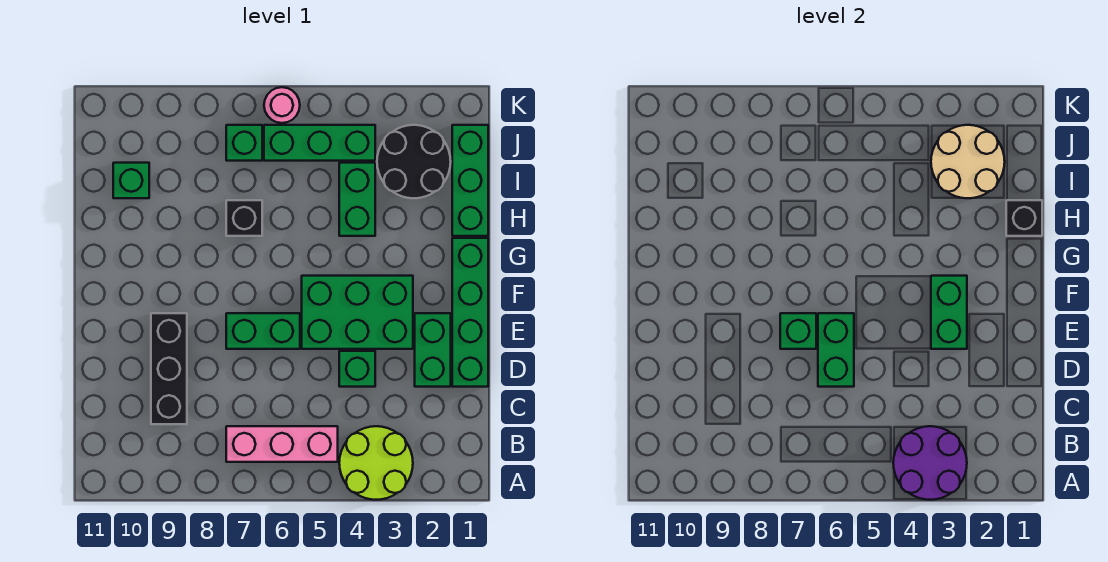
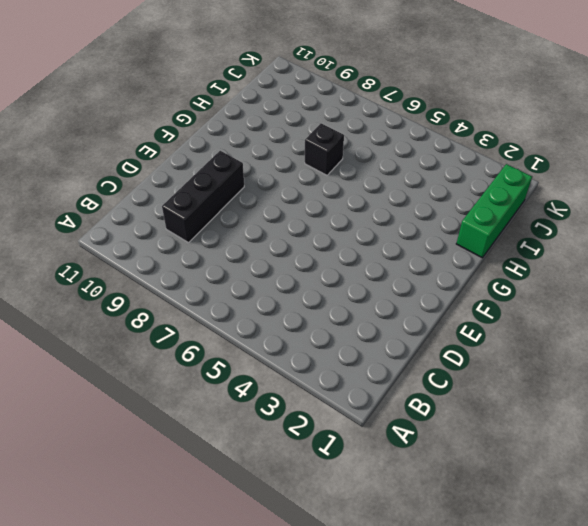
none -> lime 2x2 round brick [339,426,413,500]
none -> pink 1x3 brick [226,426,338,462]
none -> green 1x4 brick [452,238,488,387]

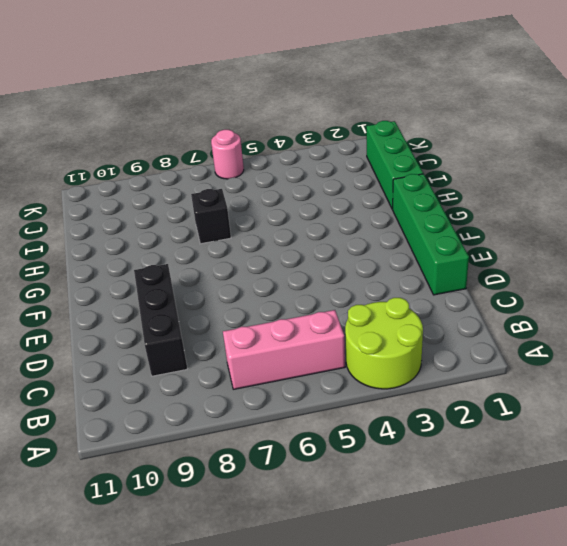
none -> green 1x2 brick [415,313,451,387]
none -> green 1x1 brick [339,351,375,387]
none -> green 2x3 brick [302,276,413,349]

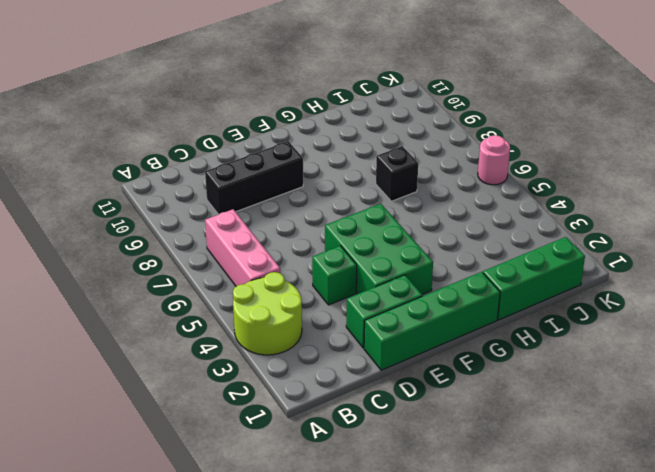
none -> green 1x2 brick [226,313,300,349]
none -> green 1x2 brick [339,163,375,236]
none -> black 2x2 round brick [377,125,451,198]

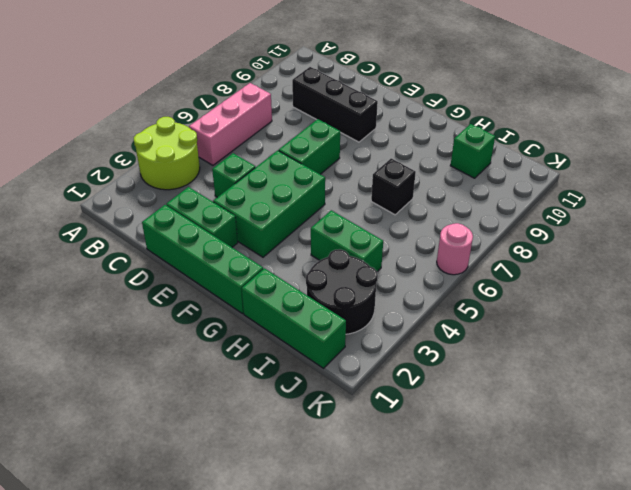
none -> green 1x3 brick [264,125,375,161]
none -> green 1x1 brick [226,125,262,161]
none -> purple 2x2 round brick [893,426,967,500]

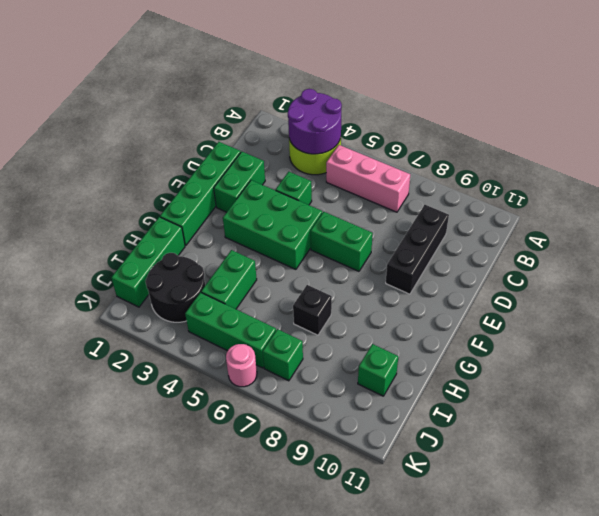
none -> green 1x2 brick [818,313,854,387]
none -> green 1x2 brick [931,276,967,349]
none -> green 1x1 brick [780,313,816,349]

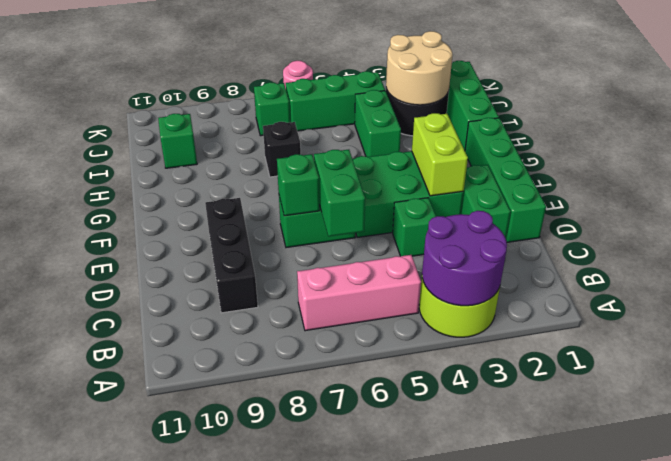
lime 1x2 brick [412,113,468,196] -> green 1x2 brick [931,276,967,349]
none -> black 1x1 brick [1006,200,1042,236]

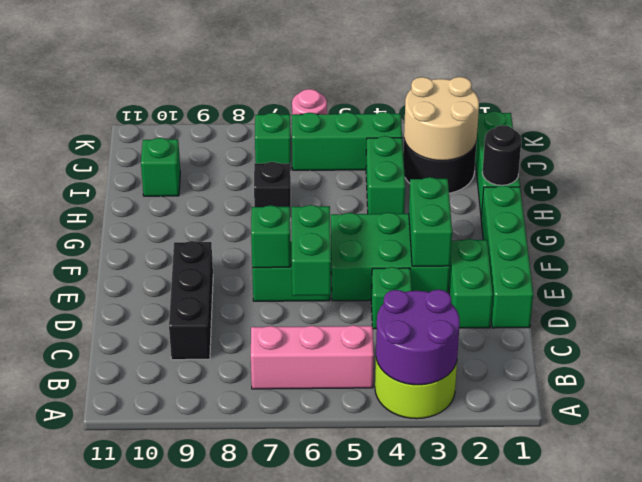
black 1x1 round brick [482,125,522,185] -> black 1x1 brick [1006,200,1042,236]

